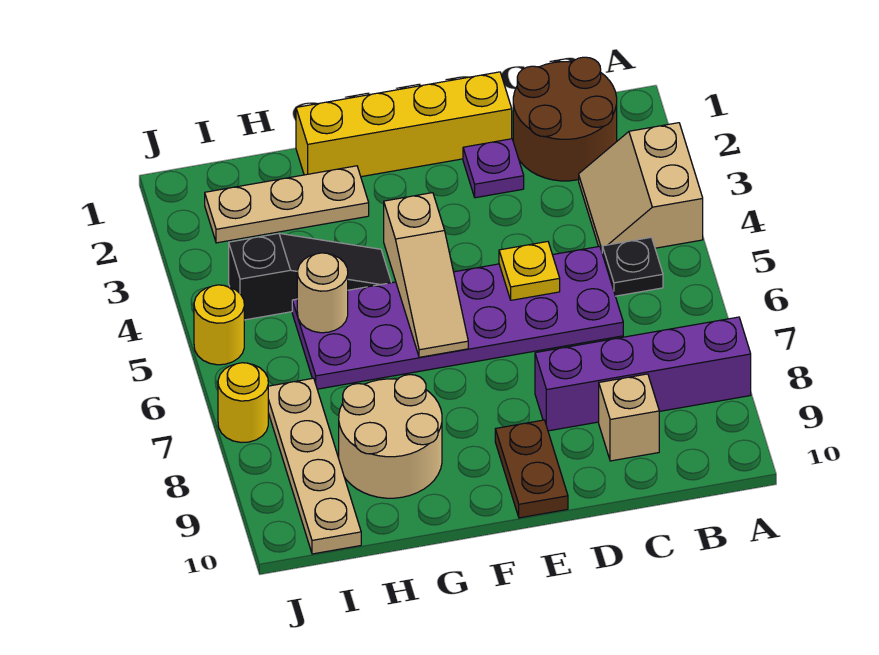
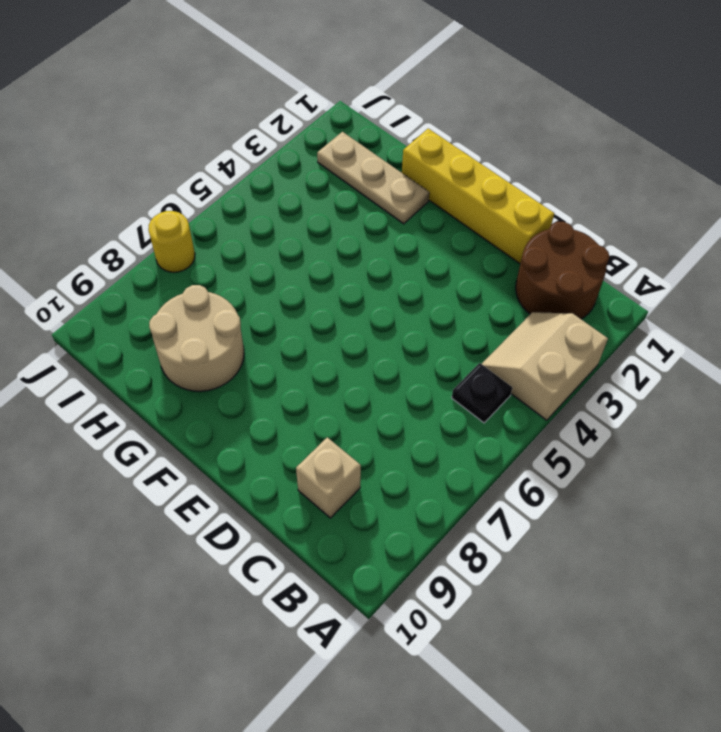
none -> purple 1x4 brick [535,317,751,431]
none -> purple 2x6 plate [292,246,623,389]
none -> purple 1x1 plate [463,139,524,198]

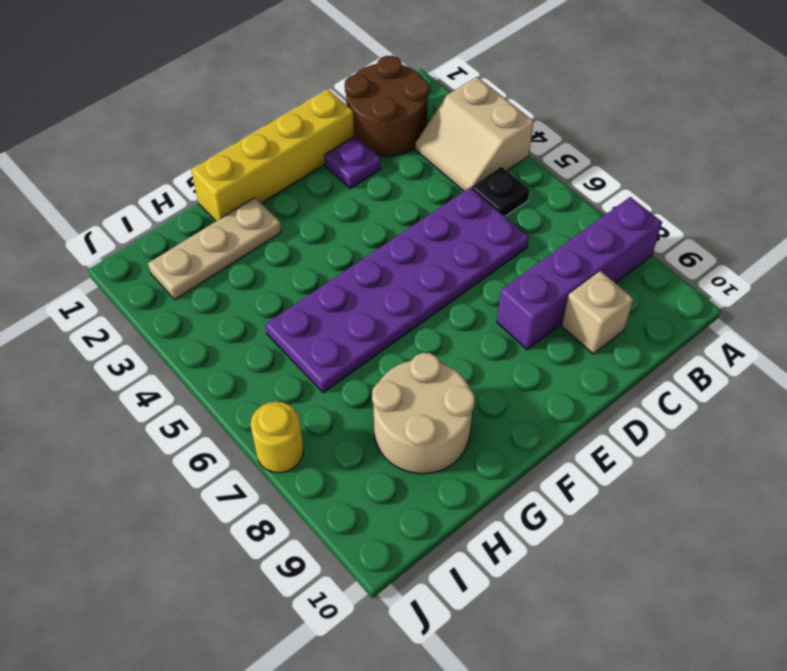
none -> brown 1x2 plate [495,420,568,518]
none -> black 1x3 slope [229,233,391,320]
none -> tan 1x4 plate [268,378,361,554]

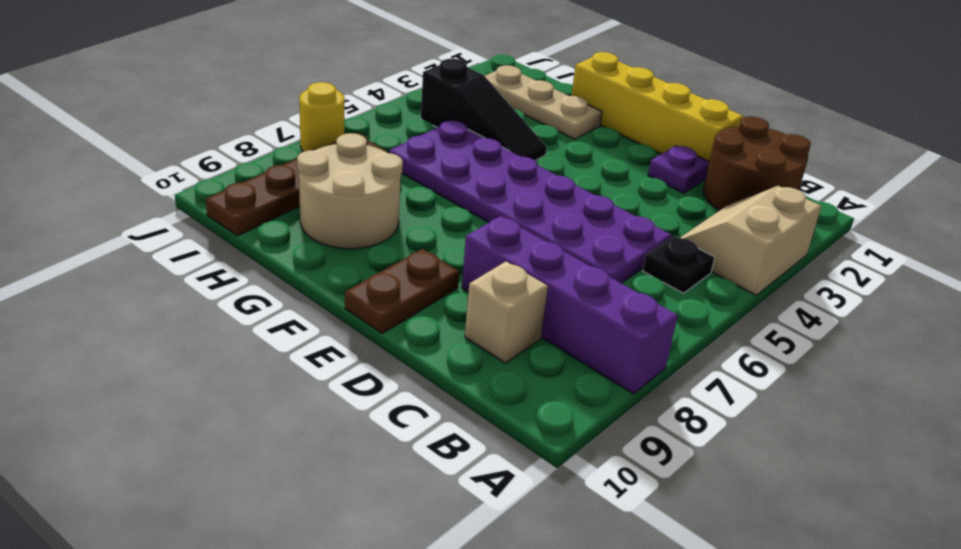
brown 1x4 plate [206,133,386,236] -> tan 1x4 plate [268,378,361,554]
none -> yellow 1x1 round brick [194,285,244,365]
none -> yellow 1x1 plate [499,242,560,300]
none -> tan 1x3 slope [384,193,468,357]

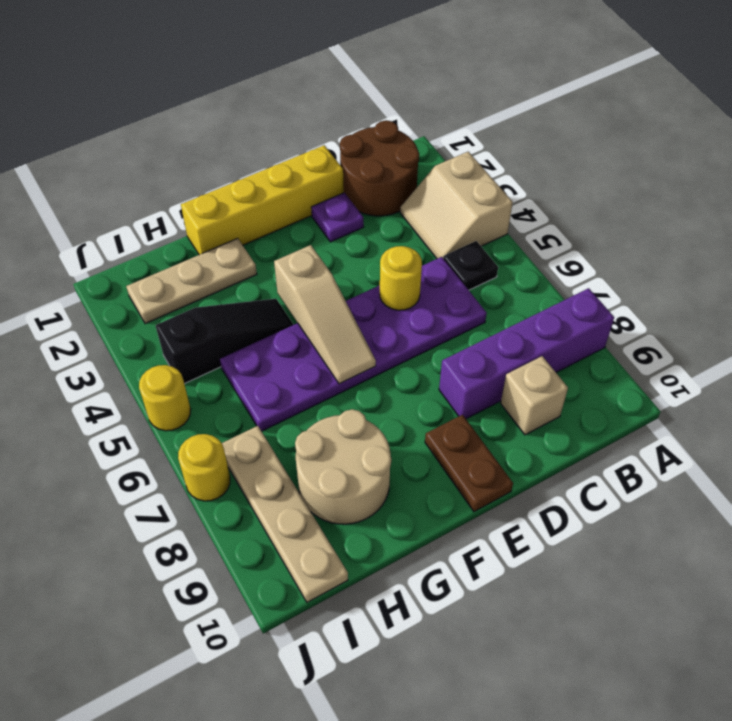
yellow 1x1 round brick [380,246,422,310] -> yellow 1x1 plate [499,242,560,300]
none -> tan 1x1 round brick [297,253,348,333]

